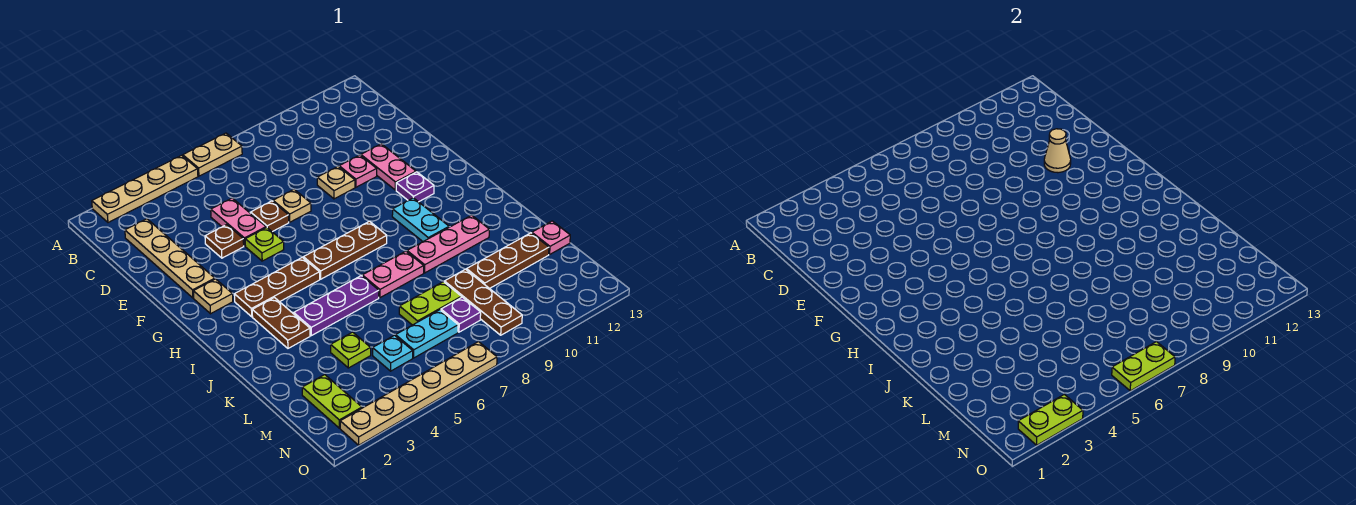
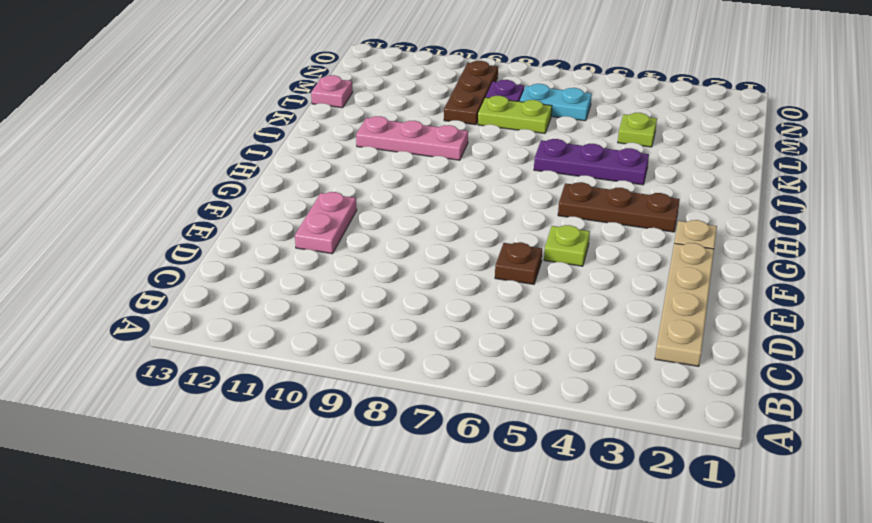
none -> tan 1x4 plate [92,155,198,223]
none -> tan 1x2 plate [183,133,242,176]
none -> pink 1x2 plate [211,198,266,246]
none -> brown 1x1 plate [205,225,244,258]

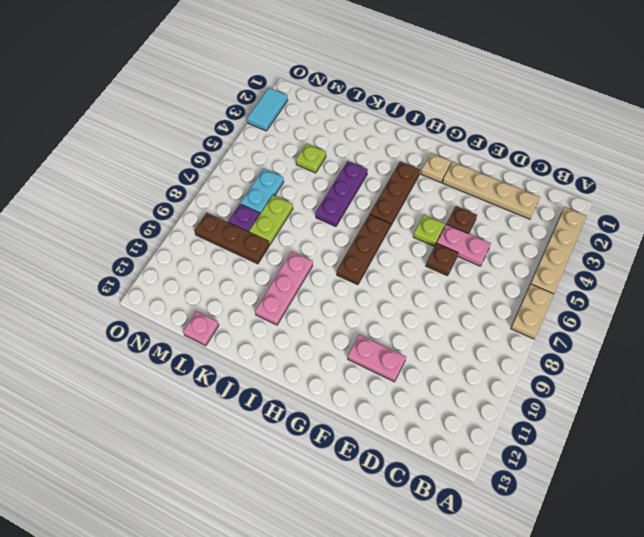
cyan 1x2 tile [247,88,288,131] -> tan 1x6 plate [340,342,497,445]
none -> tan 1x1 plate [273,189,311,222]
none -> tan 1x1 plate [317,166,355,199]
none -> pink 1x1 plate [339,155,377,187]
none -> purple 1x1 plate [396,172,434,202]

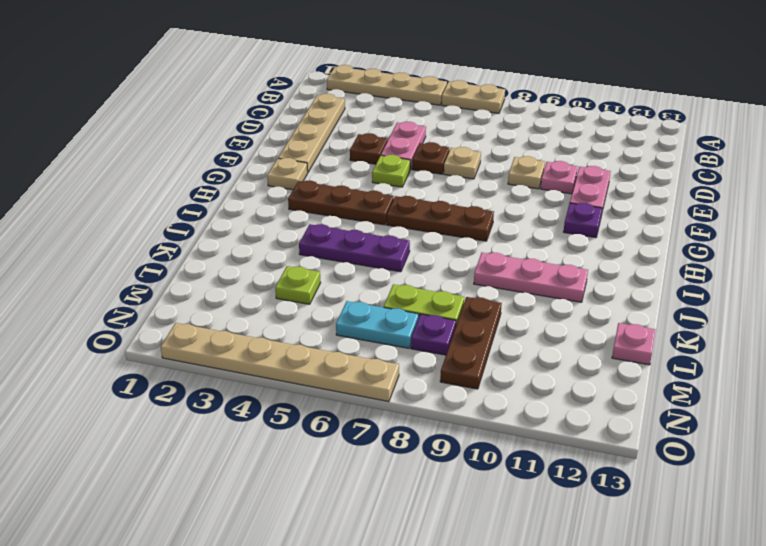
none -> cyan 1x2 plate [392,198,449,242]
none -> brown 1x2 plate [252,298,310,348]
none -> pink 1x2 plate [362,251,424,298]
none -> brown 1x3 plate [467,233,549,289]

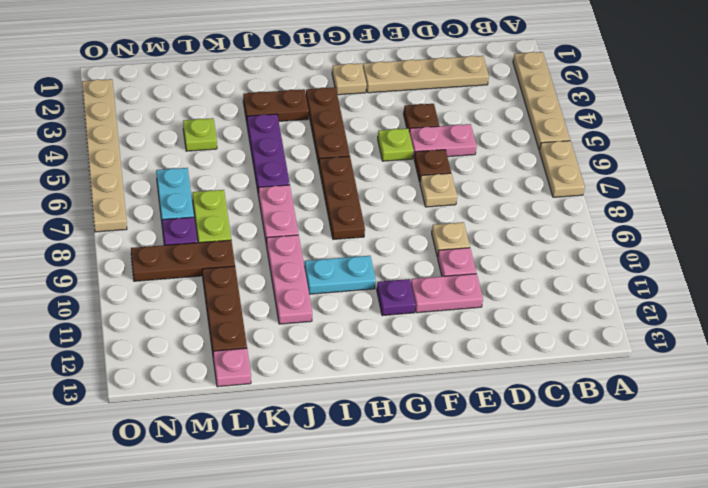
none -> lime 1x2 plate [302,375,362,428]
none -> cyan 1x1 plate [373,335,413,371]
none -> tan 1x1 cone [1044,129,1071,173]
none -> lime 1x2 plate [1018,394,1083,445]

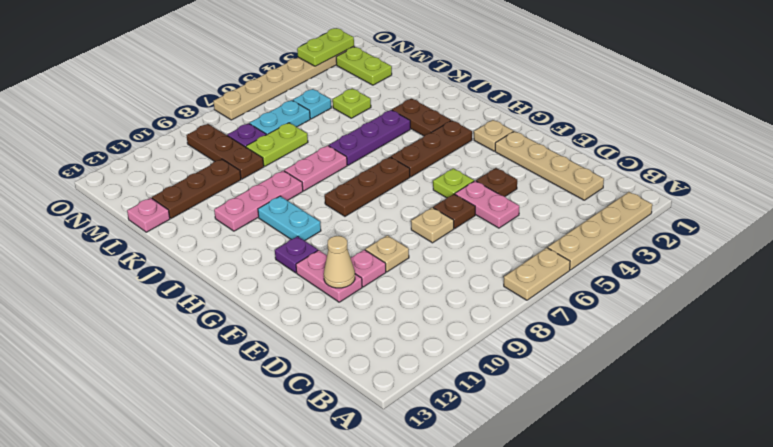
none -> lime 1x2 plate [1112,342,1175,391]

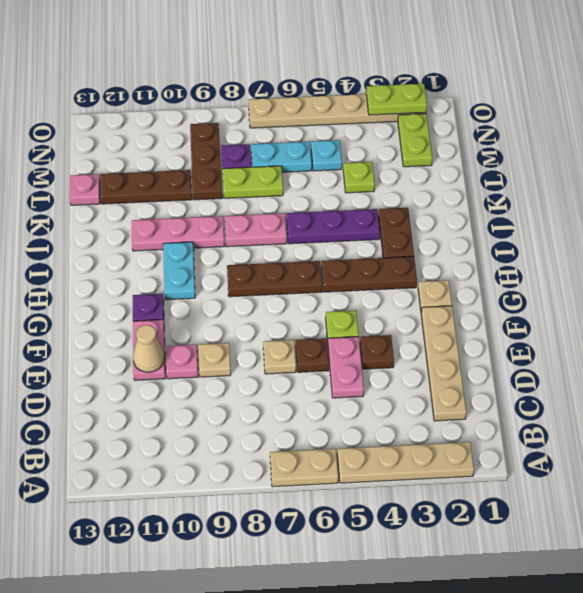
none -> lime 1x2 plate [1112,342,1175,391]

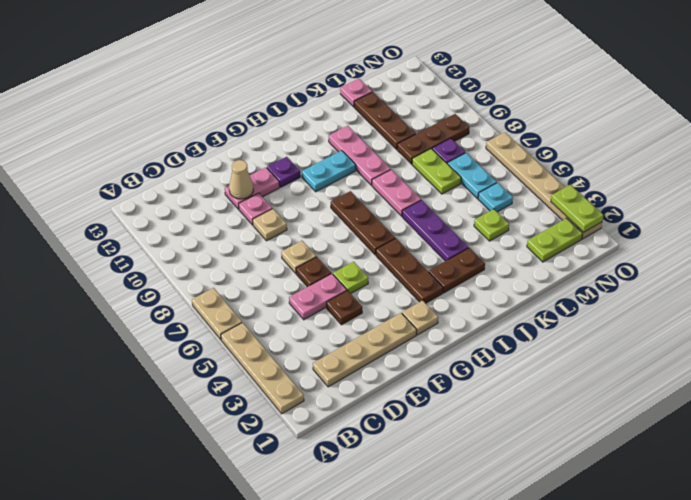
none -> lime 1x2 plate [1112,342,1175,391]

